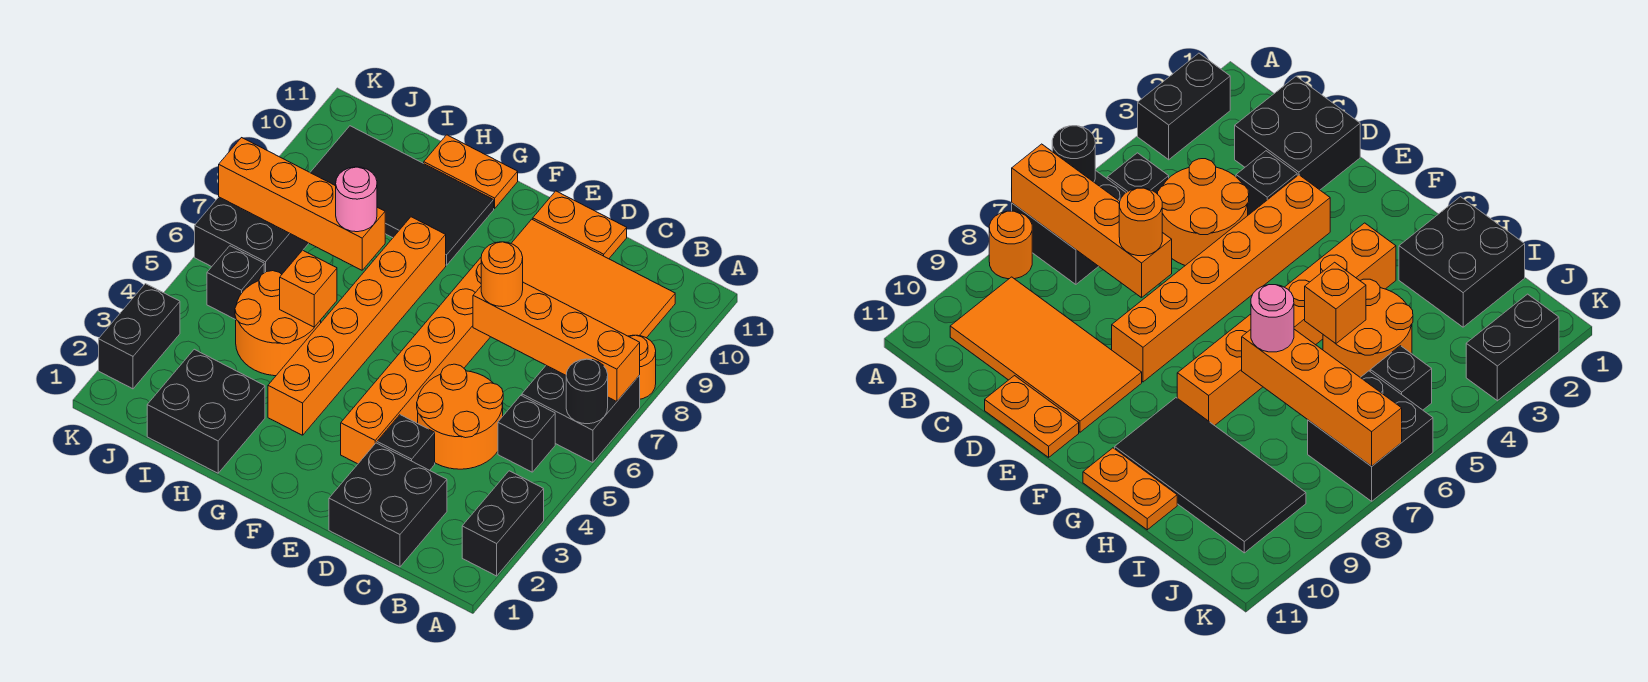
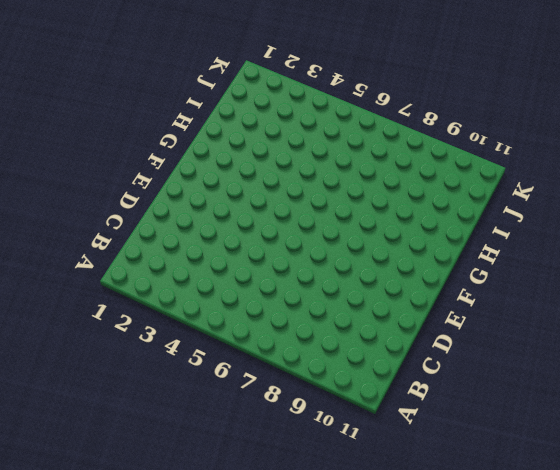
none -> black 1x2 brick [462,471,544,576]
none -> black 2x2 brick [522,366,640,463]
none -> orange 1x1 round brick [628,335,656,399]

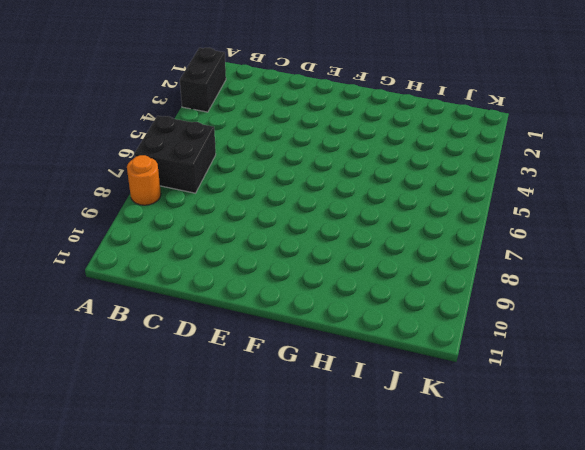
none -> black 1x1 brick [498,396,555,472]
none -> orange 2x4 tile [511,219,675,338]
none -> black 2x2 brick [329,443,447,567]

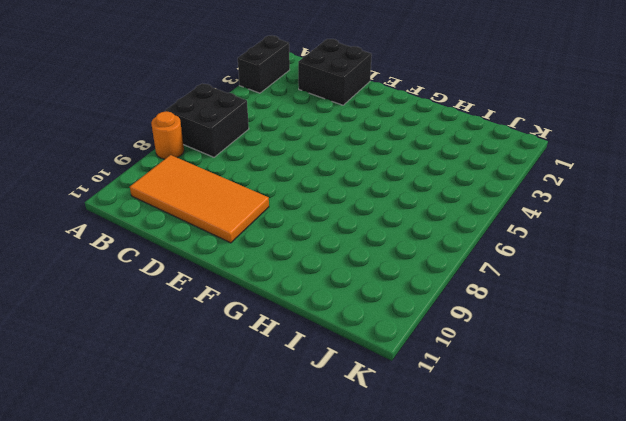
none -> black 1x1 brick [498,396,555,472]
none -> orange 2x2 round brick [417,364,503,469]
none -> black 1x1 brick [377,415,435,470]

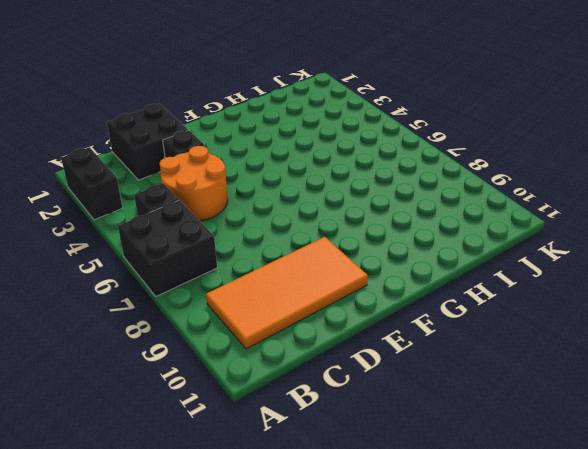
none -> orange 1x1 round brick [628,335,656,399]
none -> orange 1x2 plate [533,191,627,259]
none -> orange 1x6 brick [341,258,490,464]

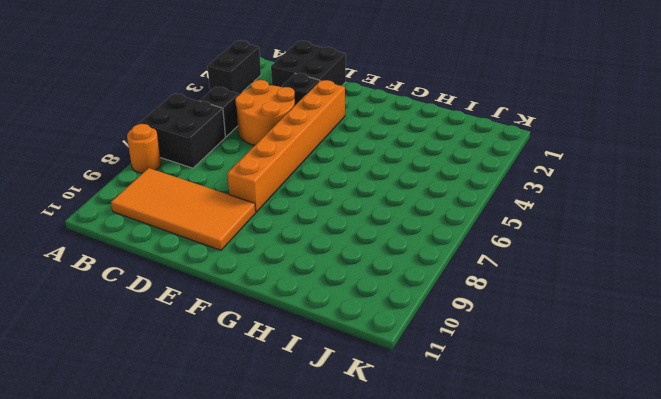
none -> orange 1x2 plate [533,191,627,259]
none -> orange 1x6 brick [268,217,446,435]
none -> black 2x4 tile [310,126,494,265]

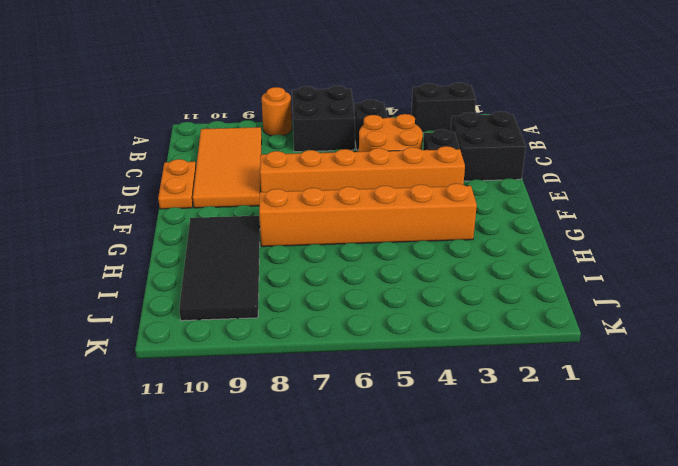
none -> orange 1x2 plate [424,135,518,209]
none -> black 2x2 brick [147,349,265,473]
none -> orange 2x2 round brick [235,271,321,376]

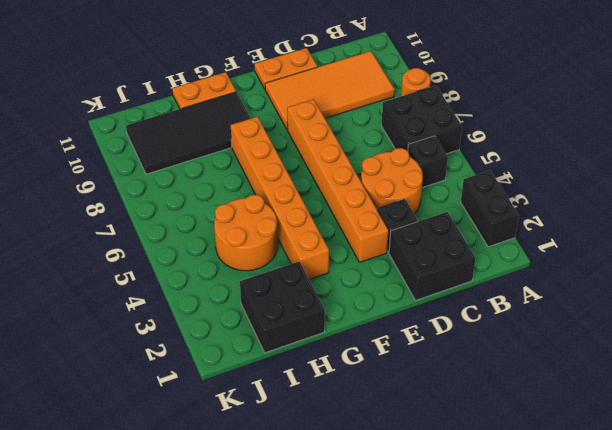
none -> black 1x1 brick [207,246,264,320]
none -> black 2x2 brick [195,197,309,274]
none -> black 1x2 brick [99,284,180,389]

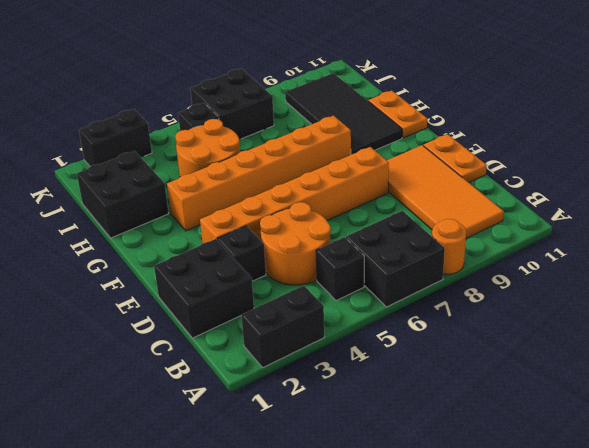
none -> black 1x1 round brick [566,359,608,424]
none -> orange 1x4 brick [473,282,640,402]
none -> orange 1x1 brick [280,250,337,327]

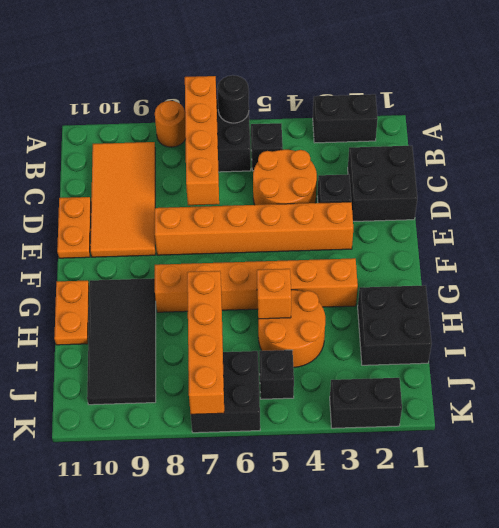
none -> orange 1x1 round brick [481,242,523,307]
none -> pink 1x1 round brick [336,167,377,232]

